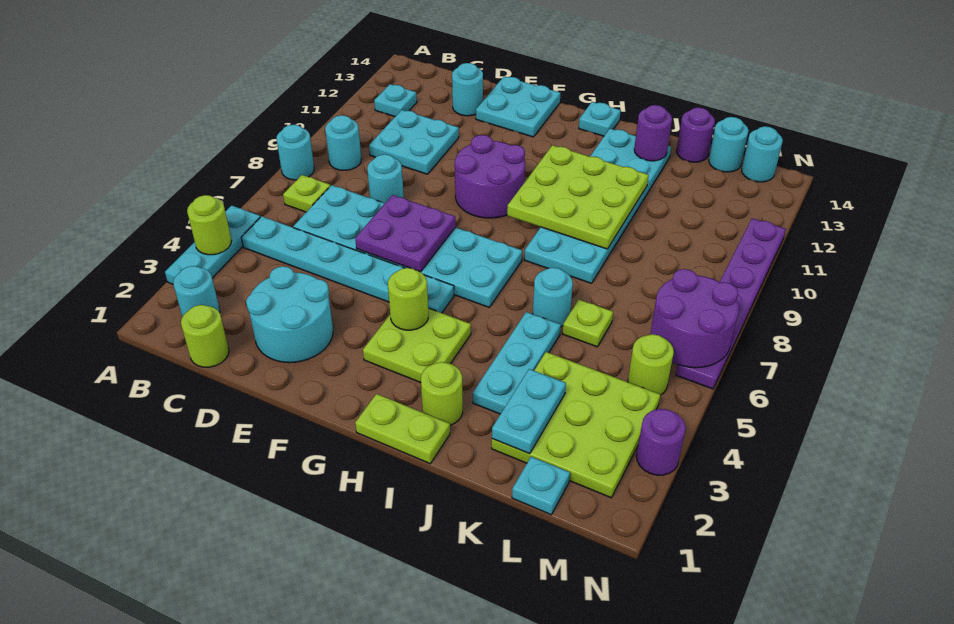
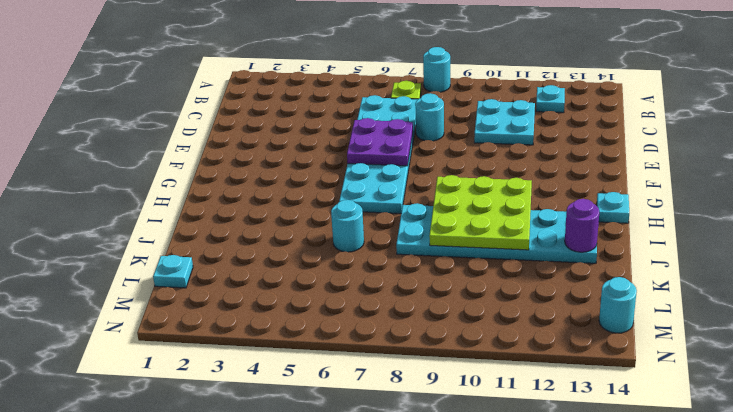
none -> cyan 1x3 plate [165,205,260,284]
none -> cyan 1x1 round brick [173,266,220,317]
none -> cyan 1x6 plate [241,216,454,313]
none -> cyan 1x1 round brick [325,115,361,170]

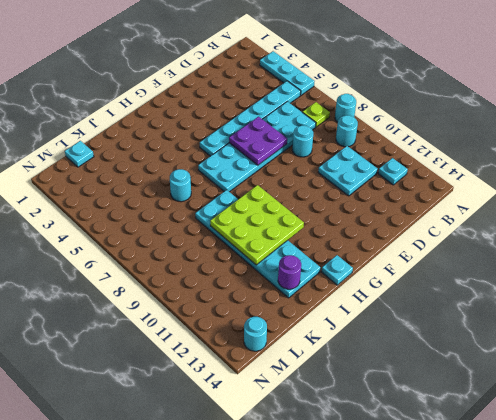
none -> cyan 1x1 round brick [173,266,220,317]
none -> lime 1x1 round brick [181,305,229,367]
none -> cyan 2x2 round brick [246,266,333,363]
none -> cyan 1x1 round brick [452,63,483,116]

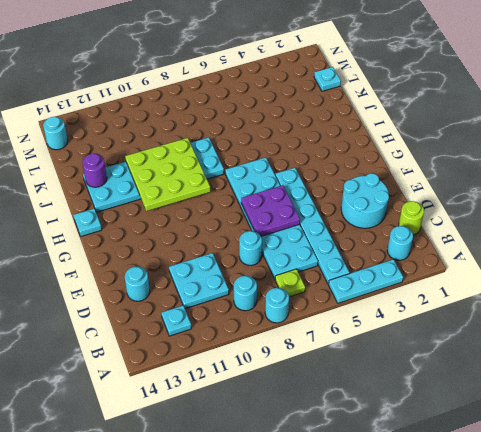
none -> cyan 2x2 plate [476,76,560,137]
none -> purple 2x2 round brick [455,135,525,218]
none -> lime 2x2 plate [363,308,471,383]
none -> lime 1x2 plate [355,394,450,464]

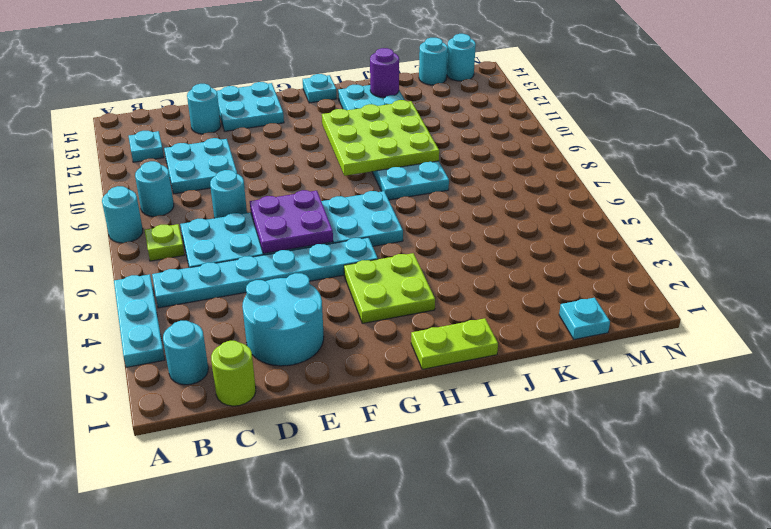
none -> purple 2x2 round brick [455,135,525,218]
none -> lime 1x1 round brick [421,362,463,425]
none -> cyan 1x3 plate [473,312,561,414]
none -> cyan 1x1 round brick [533,268,573,327]

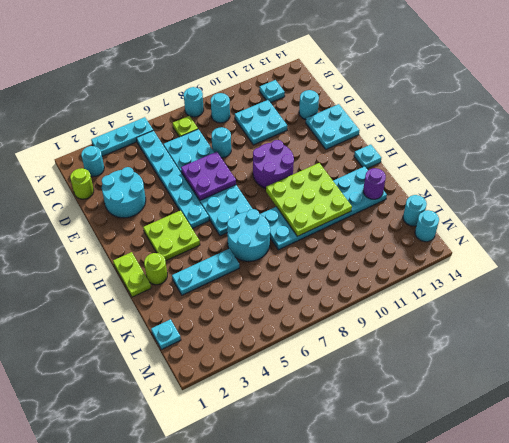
cyan 2x2 round brick [227,209,270,261] -> cyan 1x1 round brick [533,268,573,327]
none -> lime 3x3 plate [492,352,660,498]
none -> lime 1x1 plate [562,299,613,347]
none -> purple 1x1 round brick [677,107,715,162]
none -> lime 1x1 round brick [628,334,674,395]

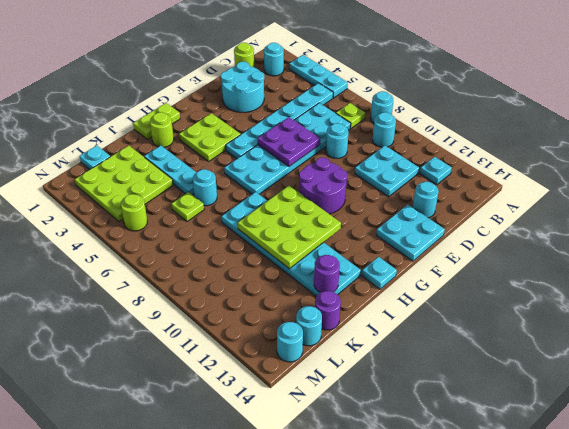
none -> purple 1x1 round brick [637,409,686,475]
none -> purple 1x6 plate [676,218,786,389]
none -> lime 1x1 round brick [187,195,232,255]
none -> lime 1x1 round brick [388,268,428,330]

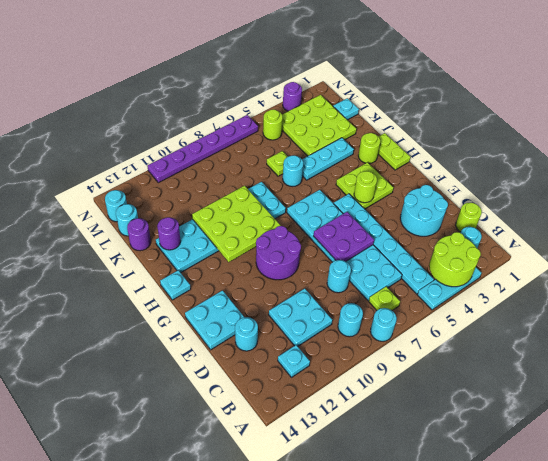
lime 2x2 round brick [429,232,481,287] -> lime 1x1 round brick [187,195,232,255]
none -> cyan 1x2 plate [492,369,566,454]
none -> purple 2x2 round brick [651,269,739,368]

